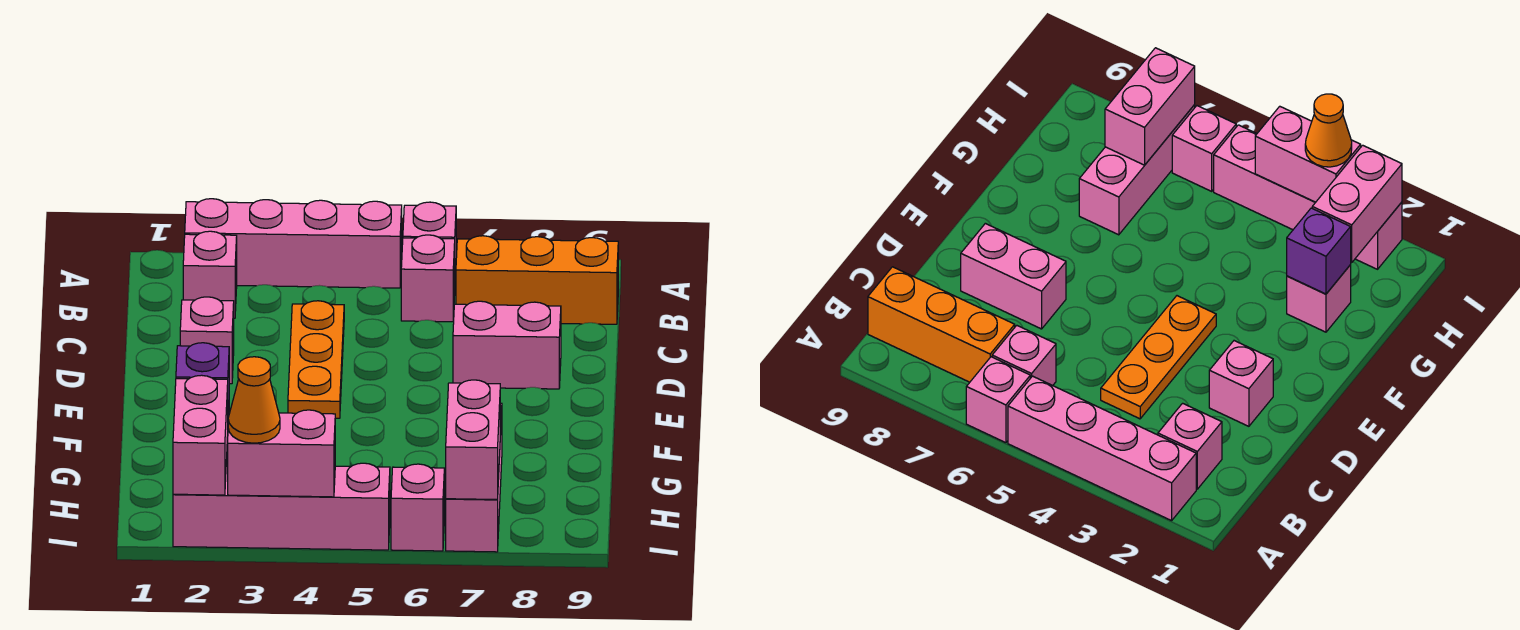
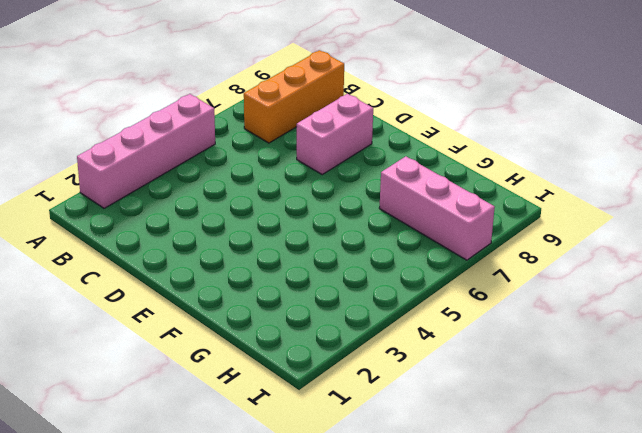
none -> pink 1x1 brick [403,202,456,273]
none -> pink 1x1 brick [183,231,237,318]
none -> pink 1x1 brick [401,235,455,322]

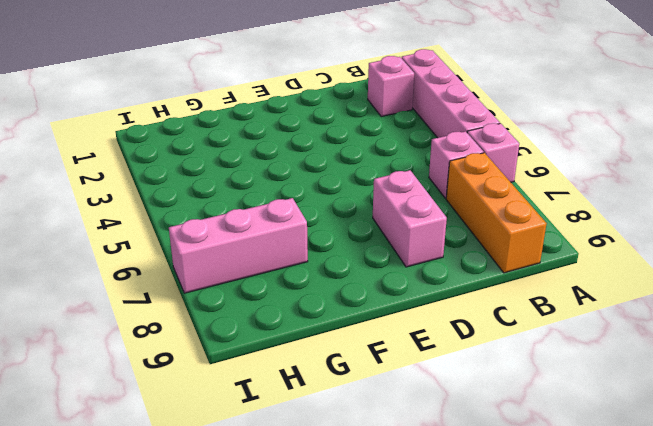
none -> orange 1x3 plate [288,301,344,418]
none -> pink 1x1 brick [180,297,234,384]
none -> pink 1x1 brick [1287,265,1351,332]

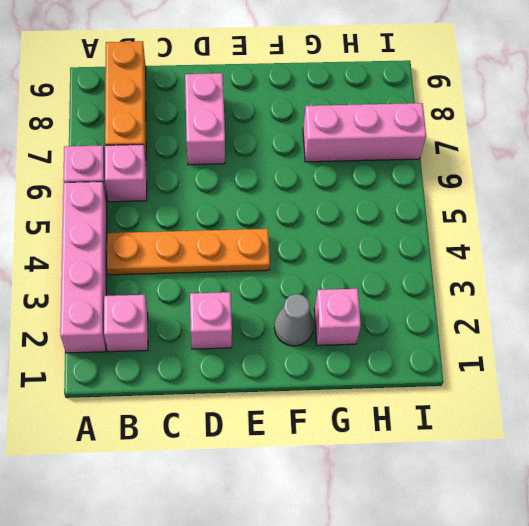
orange 1x4 plate [107,229,270,275] -> orange 1x3 plate [288,301,344,418]
grey 1x1 cone [274,294,314,346] -> none
none -> pink 1x4 brick [173,463,390,550]
none -> pink 1x1 brick [391,464,444,551]
none -> purple 1x1 brick [176,343,229,415]

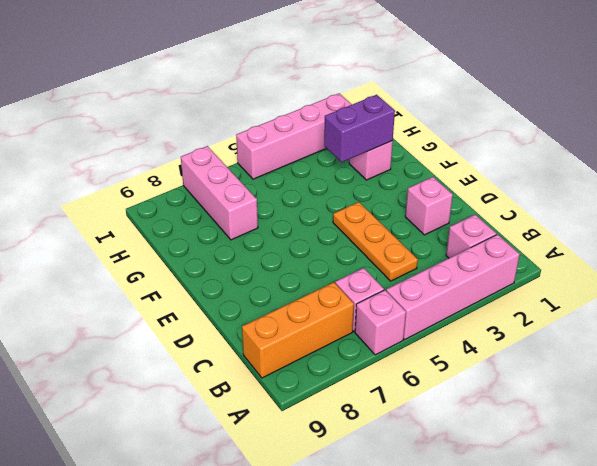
purple 1x2 brick [324,95,395,162] -> purple 1x1 brick [176,343,229,415]
none -> pink 1x2 brick [453,301,561,389]
none -> pink 1x1 brick [391,464,444,551]
none -> pink 1x2 brick [173,375,228,495]

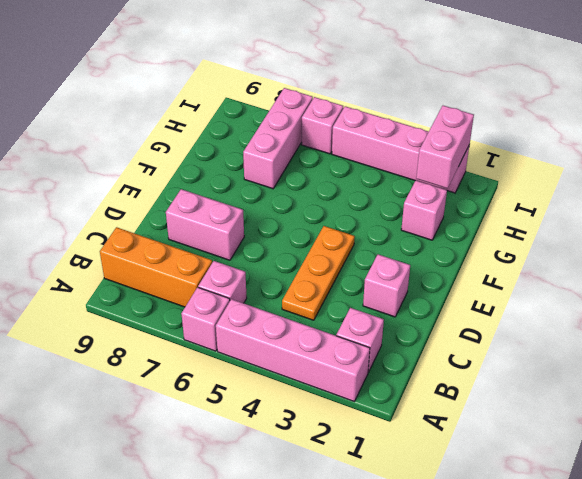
none -> purple 1x1 brick [176,343,229,415]
none -> pink 1x2 brick [446,380,500,500]
none -> pink 1x2 brick [228,410,335,497]

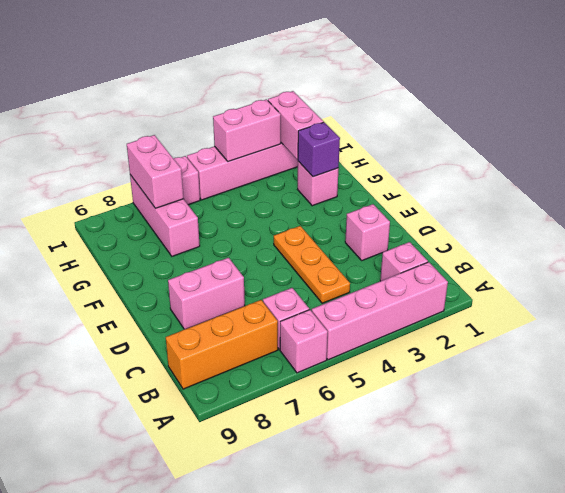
none -> orange 1x1 cone [228,357,280,443]

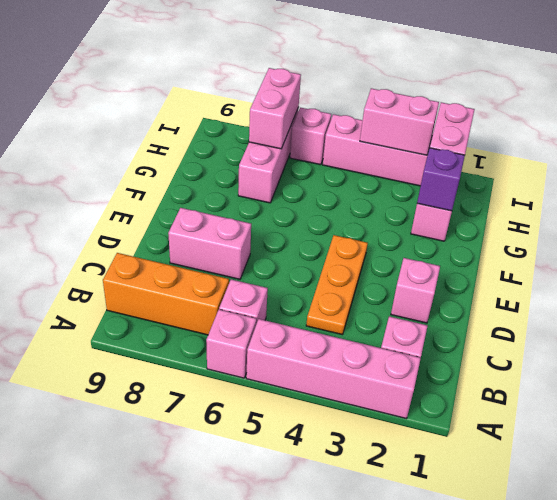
none -> orange 1x1 cone [228,357,280,443]

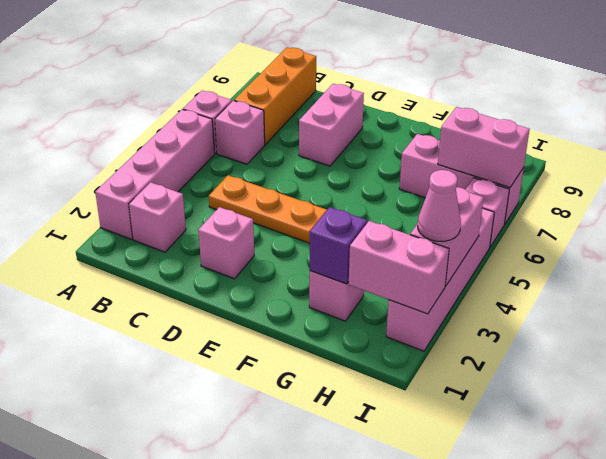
pink 1x1 cone [418,170,461,241] -> orange 1x1 cone [228,357,280,443]

